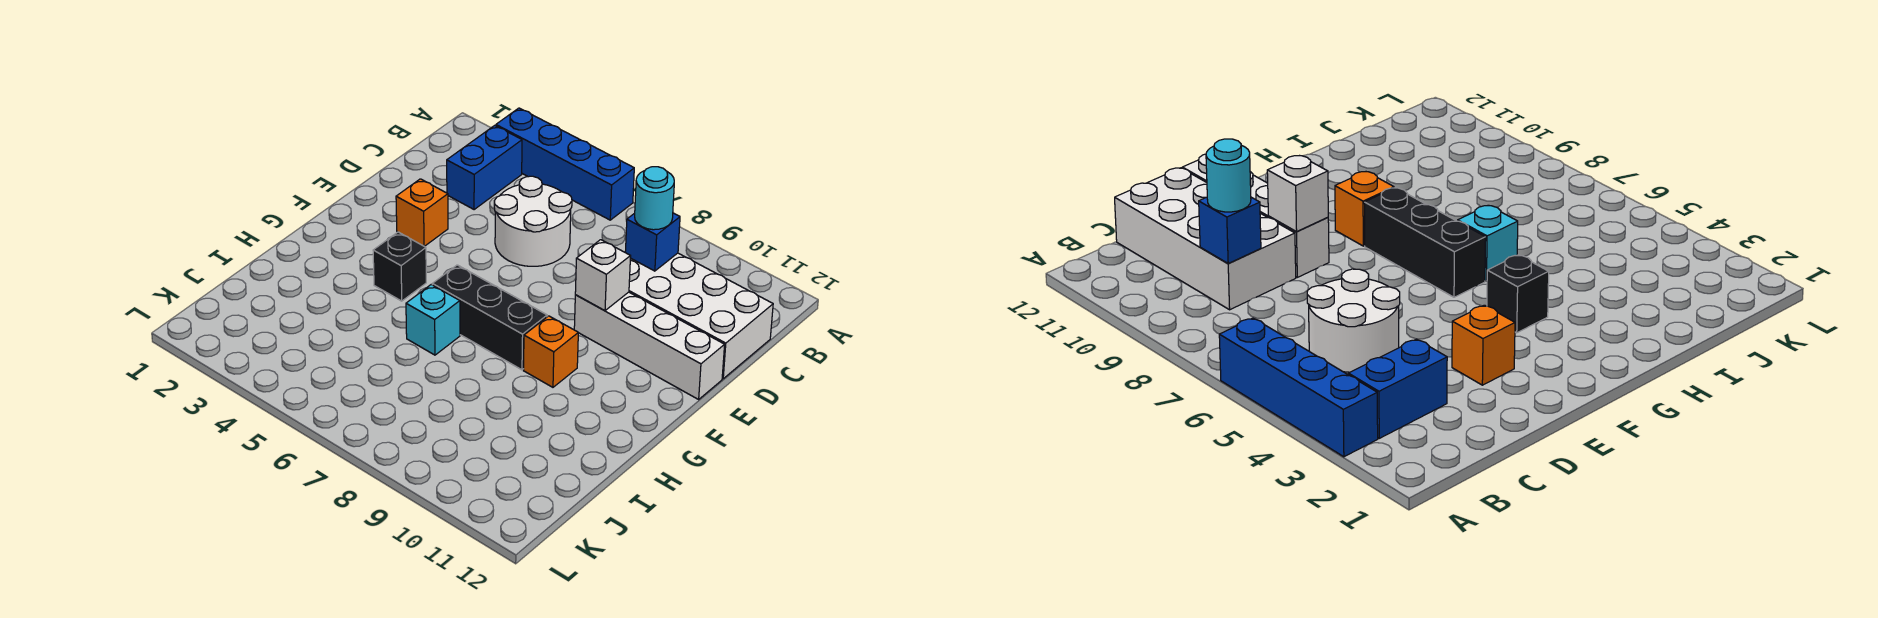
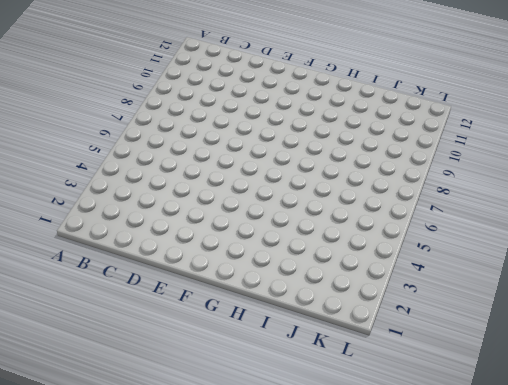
none -> blue 1x4 brick [496,108,634,220]
none -> blue 1x2 brick [447,125,522,210]
none -> white 2x2 round brick [494,176,572,266]

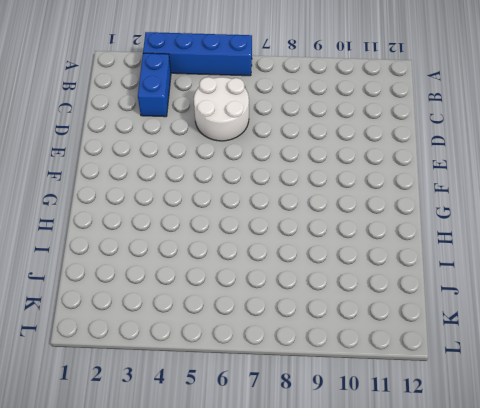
none -> white 2x4 brick [629,253,773,379]
none -> orange 1x1 brick [396,179,448,246]
none -> white 1x4 brick [574,292,725,399]

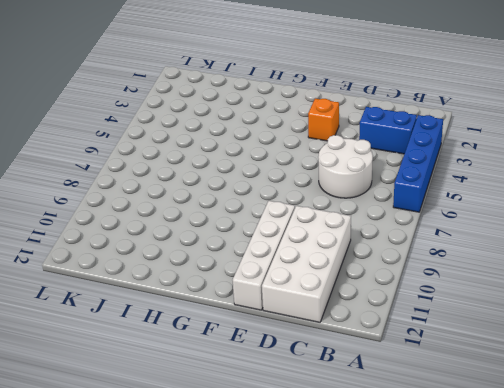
none -> black 1x1 brick [373,232,426,301]
none -> black 1x3 brick [432,265,547,370]
none -> orange 1x1 brick [524,316,578,387]

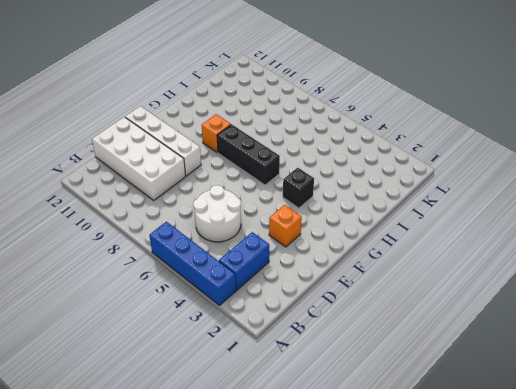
none -> cyan 1x1 brick [406,285,460,355]
none -> blue 1x1 brick [625,213,680,271]
none -> white 1x1 brick [575,240,631,310]

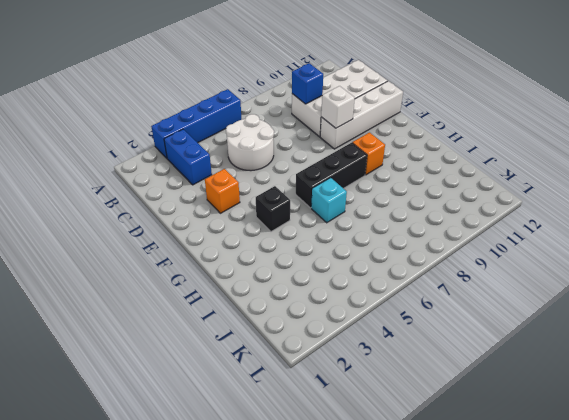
none -> cyan 1x1 round brick [635,167,674,230]

